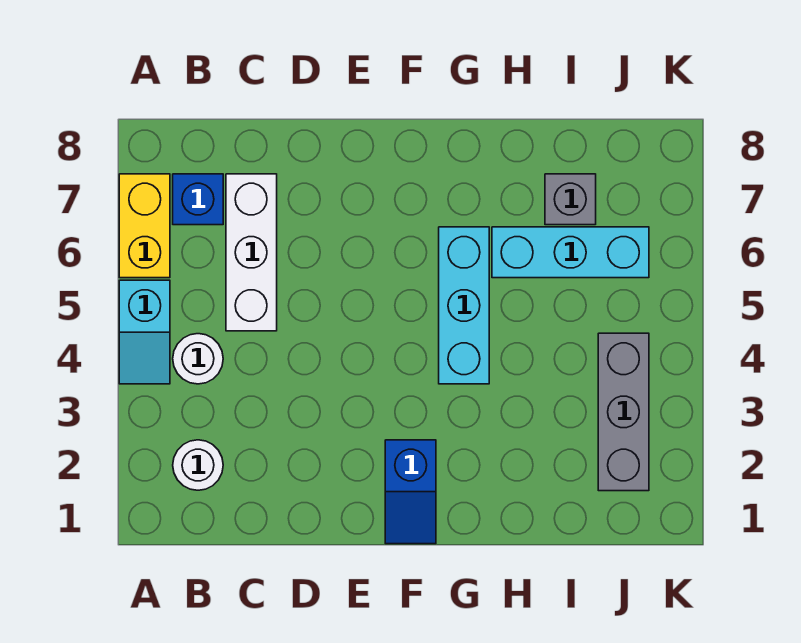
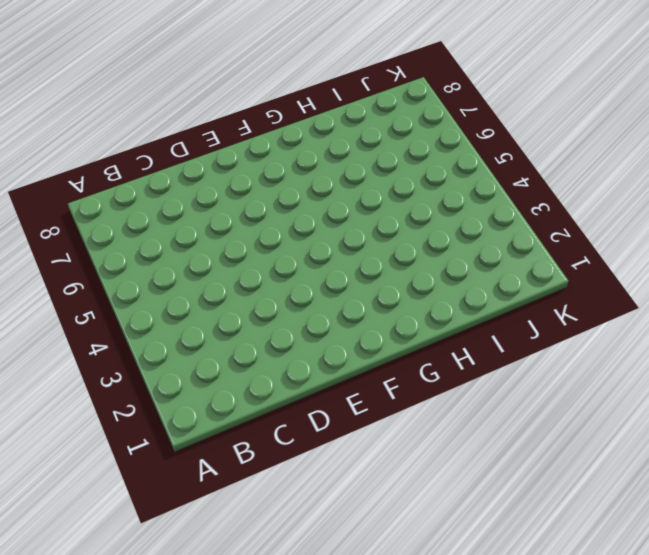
none -> cyan 1x2 slope [119,280,170,384]
none -> yellow 1x2 brick [119,174,170,278]

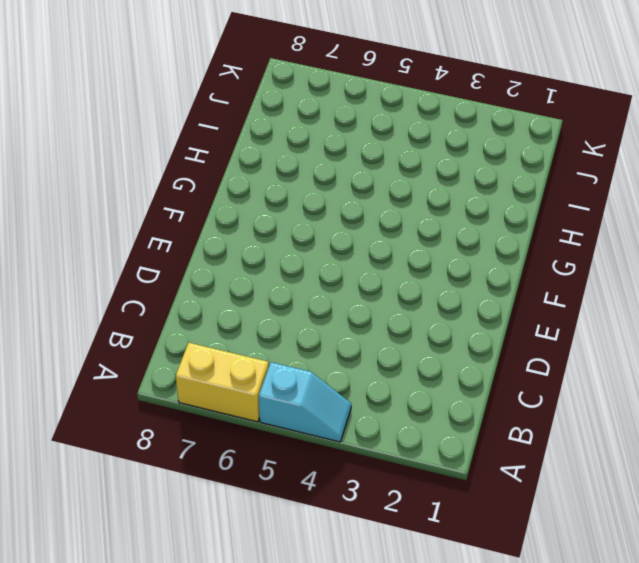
none -> white 1x1 round brick [173,440,223,490]
none -> white 1x1 round brick [173,334,223,384]

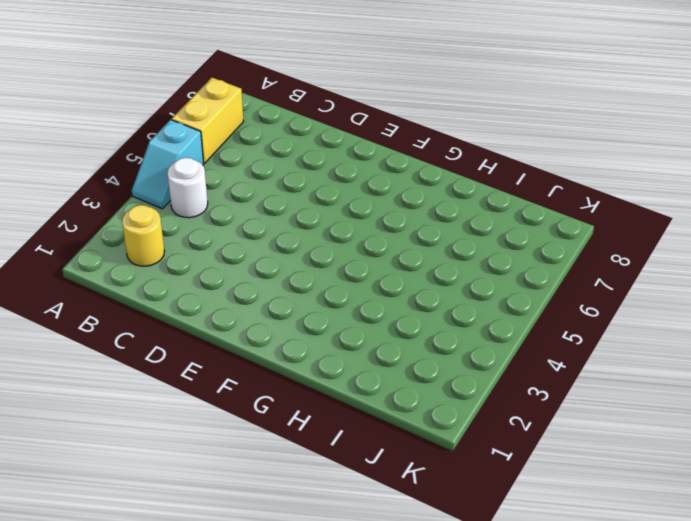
yellow 1x1 round brick [122,205,164,266] -> white 1x1 round brick [173,440,223,490]
none -> blue 1x1 brick [173,174,223,225]
none -> white 1x3 brick [226,174,277,331]

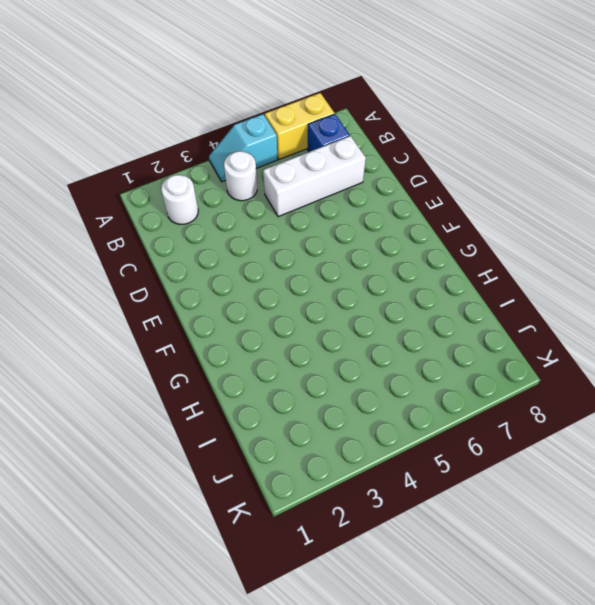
none -> blue 1x2 slope [385,440,436,544]
none -> cyan 1x3 brick [439,227,489,384]

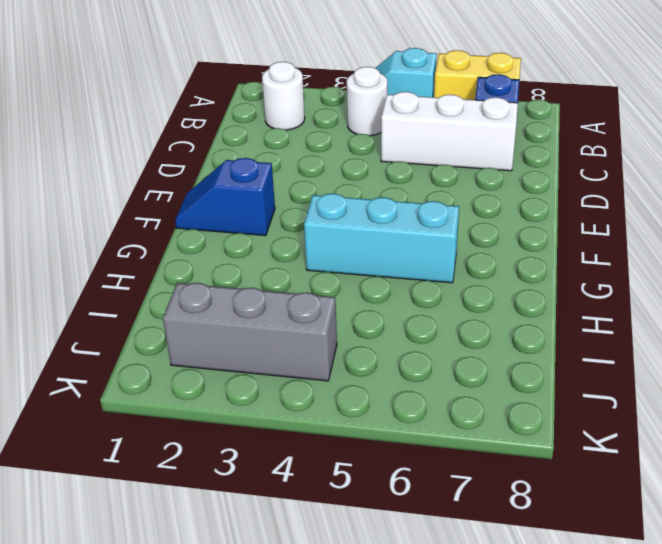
none -> cyan 1x3 brick [492,227,649,278]
none -> grey 1x1 brick [545,174,596,225]

